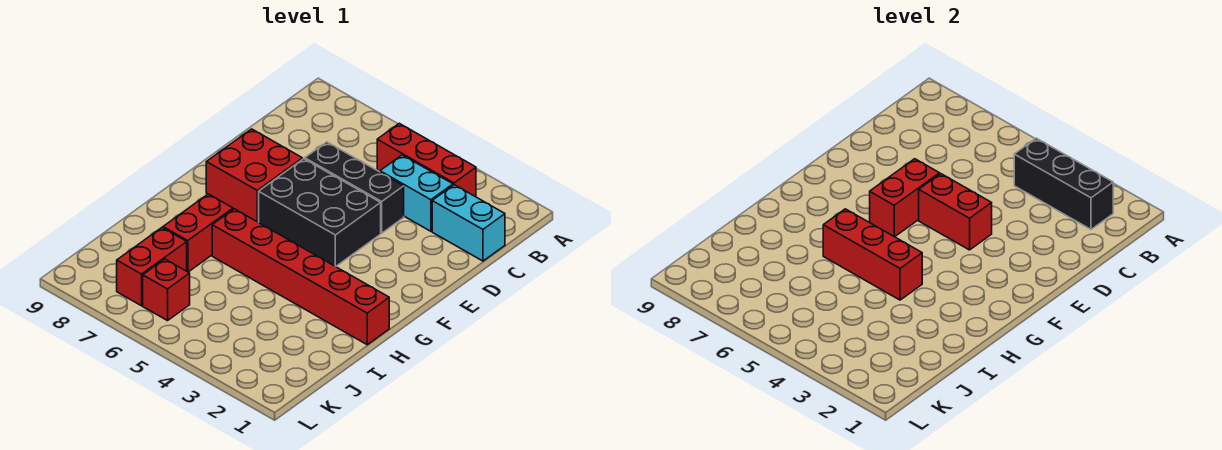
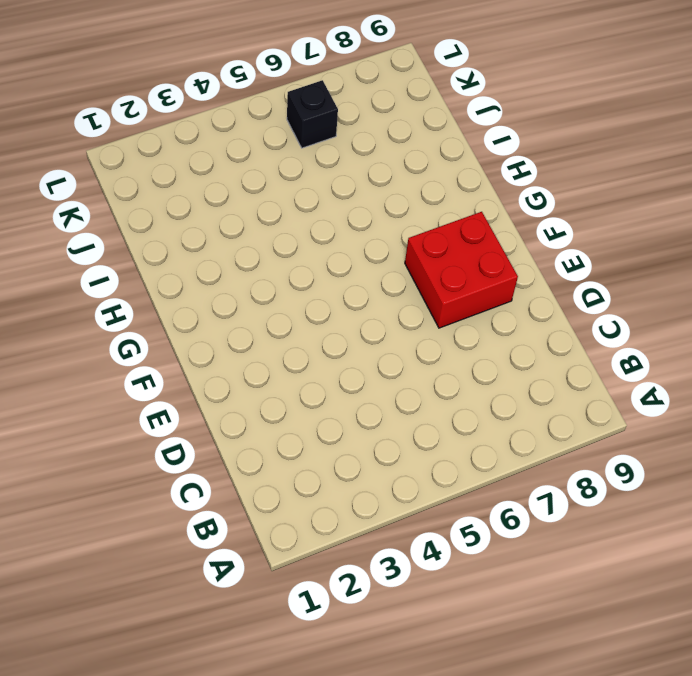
black 1x1 brick [287,80,338,148] -> red 1x1 brick [143,259,190,321]
none -> red 1x3 brick [377,123,476,197]
none -> cyan 1x2 brick [432,185,505,261]
none -> cyan 1x2 brick [380,155,453,231]

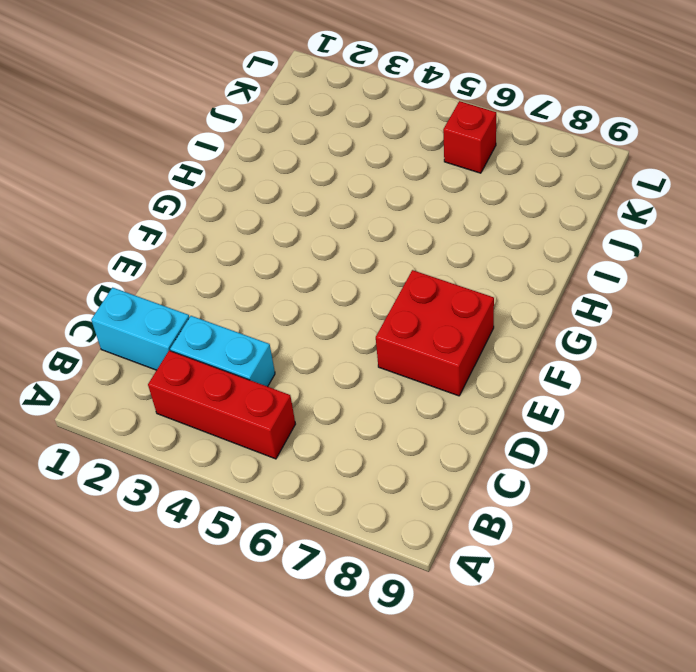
none -> black 1x3 brick [305,142,404,233]
none -> black 2x3 brick [259,159,381,267]
none -> red 1x6 brick [212,209,389,345]

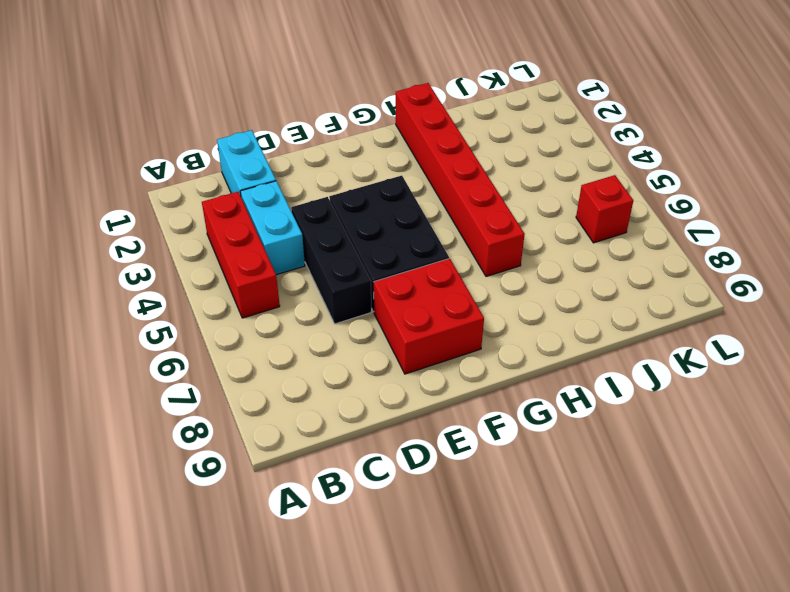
none -> red 1x2 brick [163,194,233,272]
none -> red 1x2 brick [117,228,187,306]
none -> black 1x3 brick [1014,138,1113,229]

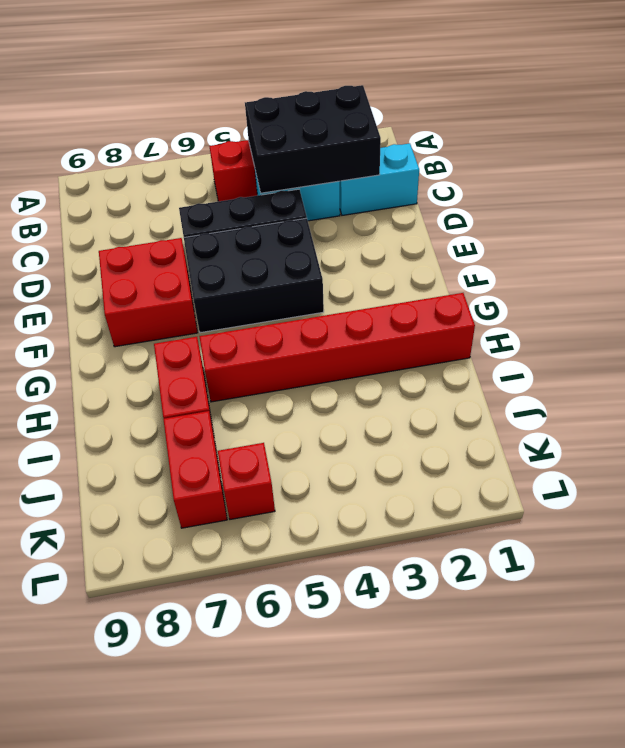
black 2x3 brick [245,85,381,193] -> black 1x3 brick [1014,138,1113,229]
none -> red 1x2 brick [919,174,992,250]
none -> red 1x2 brick [870,159,940,237]
none -> red 1x3 brick [823,209,922,300]

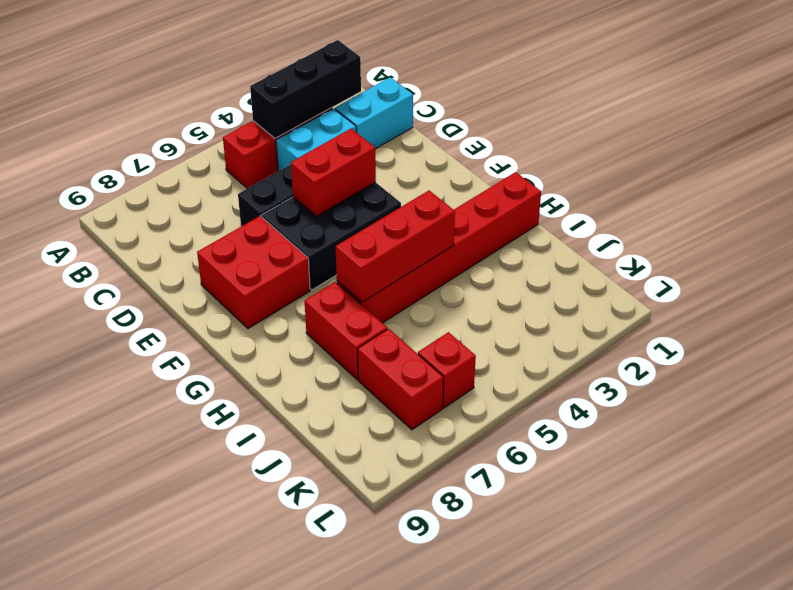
none -> red 1x2 brick [870,159,940,237]

